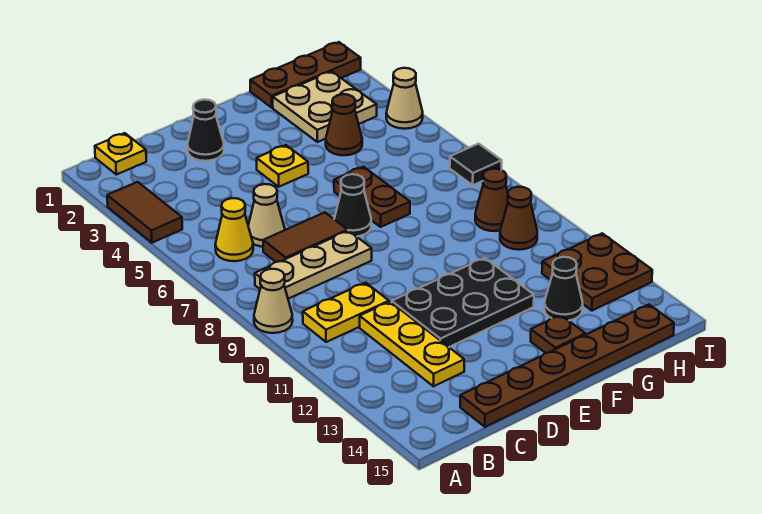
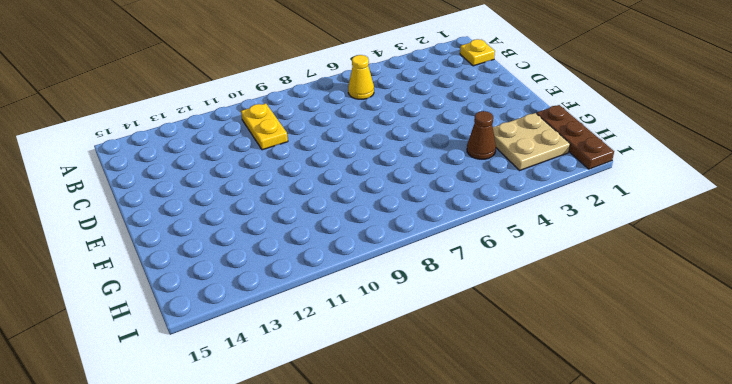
none -> brown 1x2 tile [107,182,182,243]
none -> tan 1x1 cone [254,269,293,333]
none -> tan 1x3 plate [255,231,372,299]

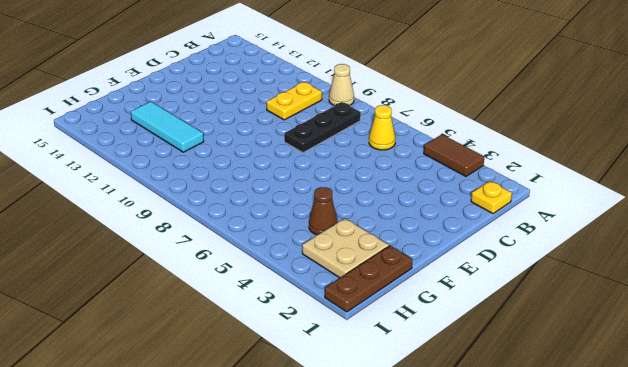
black 1x3 plate [284,102,361,153] -> tan 1x3 plate [255,231,372,299]
cyan 1x3 tile [131,101,204,152] -> black 1x1 cone [544,257,583,321]
none -> tan 1x1 cone [248,184,285,247]
none -> brown 1x2 tile [263,212,348,262]
none -> yellow 1x3 plate [360,302,464,386]

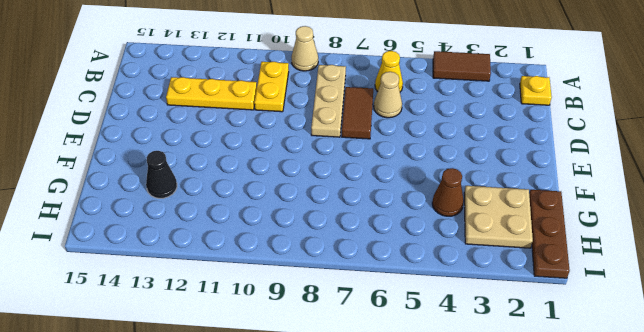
none -> brown 1x6 plate [460,305,674,427]
none -> black 1x1 cone [187,100,224,161]
none -> black 2x3 plate [392,258,534,347]

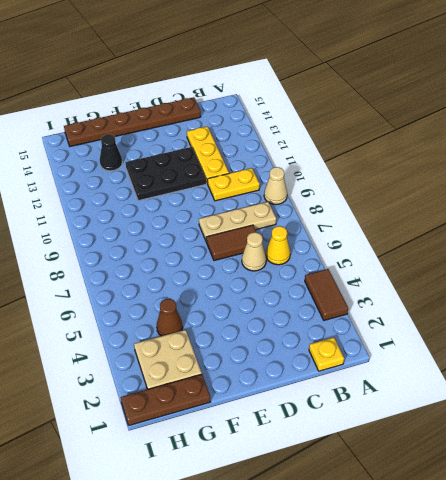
none -> black 1x1 cone [187,100,224,161]
none -> yellow 1x1 plate [257,145,308,187]
none -> black 1x1 cone [334,174,371,236]

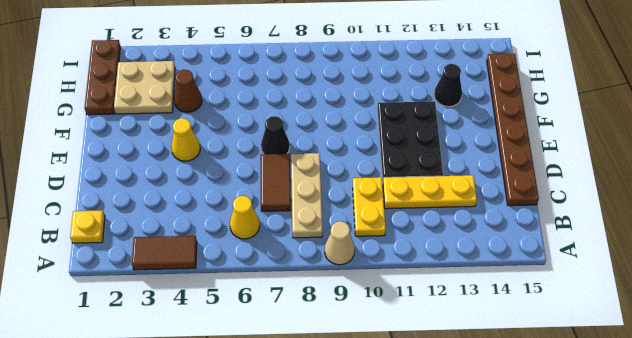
yellow 1x1 cone [171,118,200,161] -> yellow 1x1 plate [257,145,308,187]
none -> tan 1x1 cone [248,184,285,247]
none -> black 1x1 cone [187,100,224,161]
none -> brown 1x2 plate [334,167,410,227]

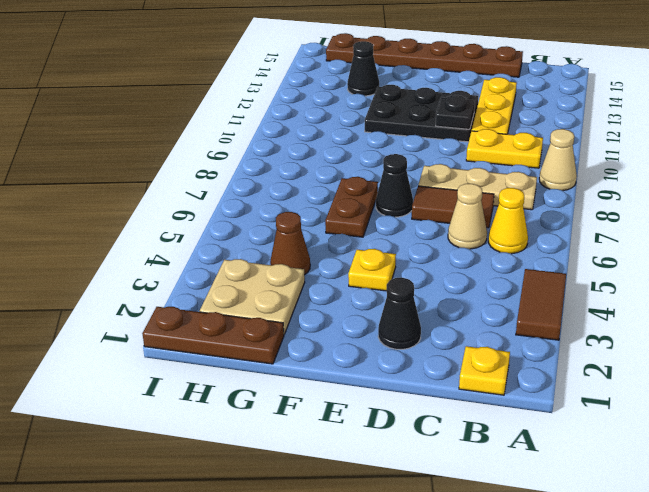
black 1x1 plate [436,95,475,129] -> none
none -> brown 1x1 plate [531,315,585,353]
none -> brown 1x1 cone [475,169,508,231]
none -> brown 1x1 cone [500,187,537,250]

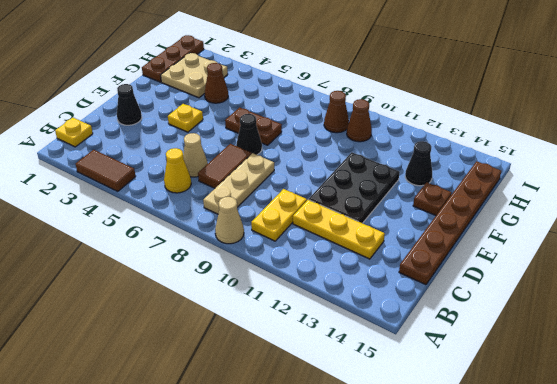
none -> brown 2x2 plate [542,233,652,311]
none -> tan 1x1 cone [386,68,423,129]
none -> black 1x1 tile [450,144,502,185]

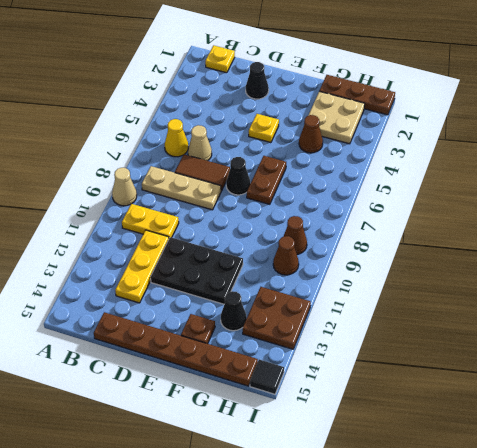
black 1x1 tile [250,360,284,394] -> black 1x1 tile moved to [450,144,502,185]
none -> brown 1x2 tile [107,182,182,243]
none -> tan 1x1 cone [386,68,423,129]

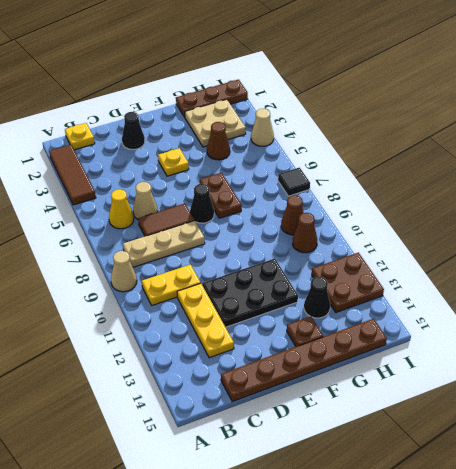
brown 1x3 tile [49,145,96,205] -> brown 1x2 tile [107,182,182,243]

